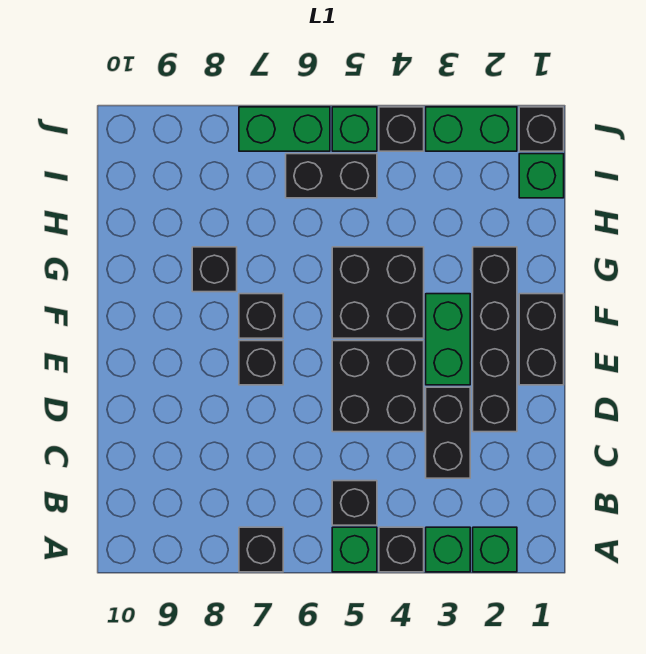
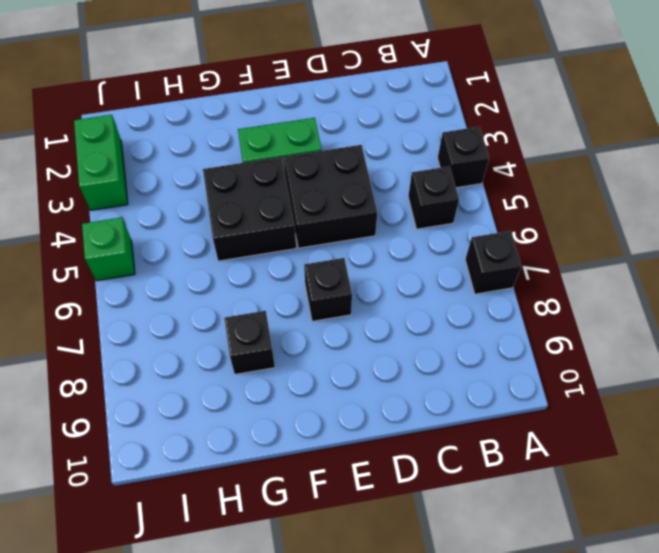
none -> green 1x1 brick [473,527,517,572]
none -> green 1x1 brick [426,527,470,572]
none -> green 1x1 brick [332,527,377,572]

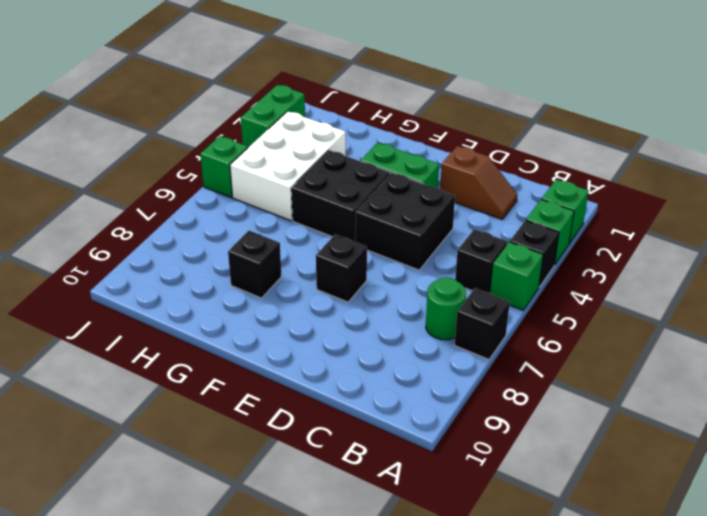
green 1x1 round brick [426,277,466,340] -> none
brown 1x2 slope [440,146,518,219] -> black 1x4 brick [473,247,517,432]
white 2x3 brick [230,111,346,221] -> black 1x2 brick [286,154,377,198]
none -> black 1x2 brick [426,387,470,478]
none -> black 1x2 brick [519,294,564,385]
none -> black 1x1 brick [239,294,283,338]

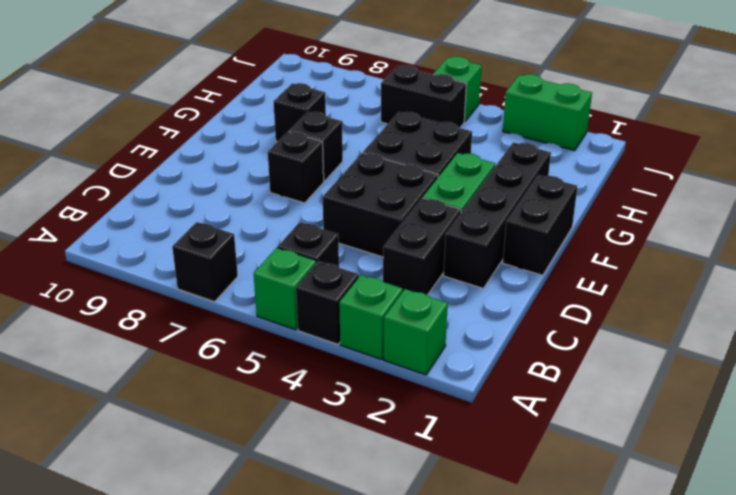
none -> green 1x1 brick [519,154,564,198]
none -> black 1x1 brick [519,107,564,151]
none -> black 1x1 brick [379,107,424,151]

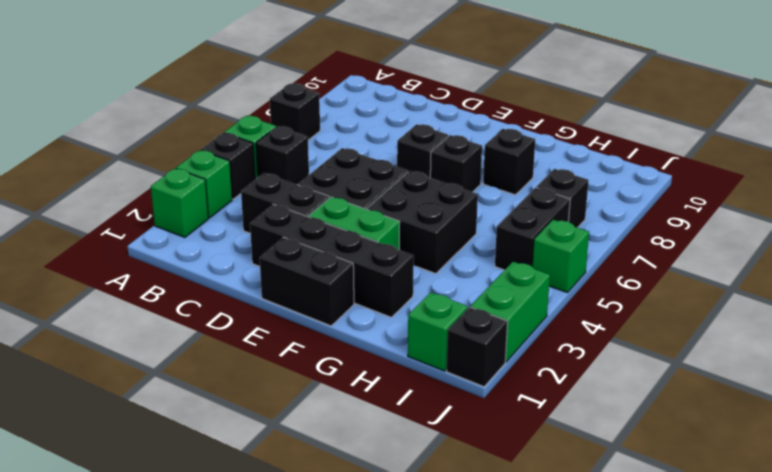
black 1x1 brick [536,169,589,228] -> black 1x1 brick moved to [379,107,424,151]
none -> green 1x2 brick [239,107,330,151]

